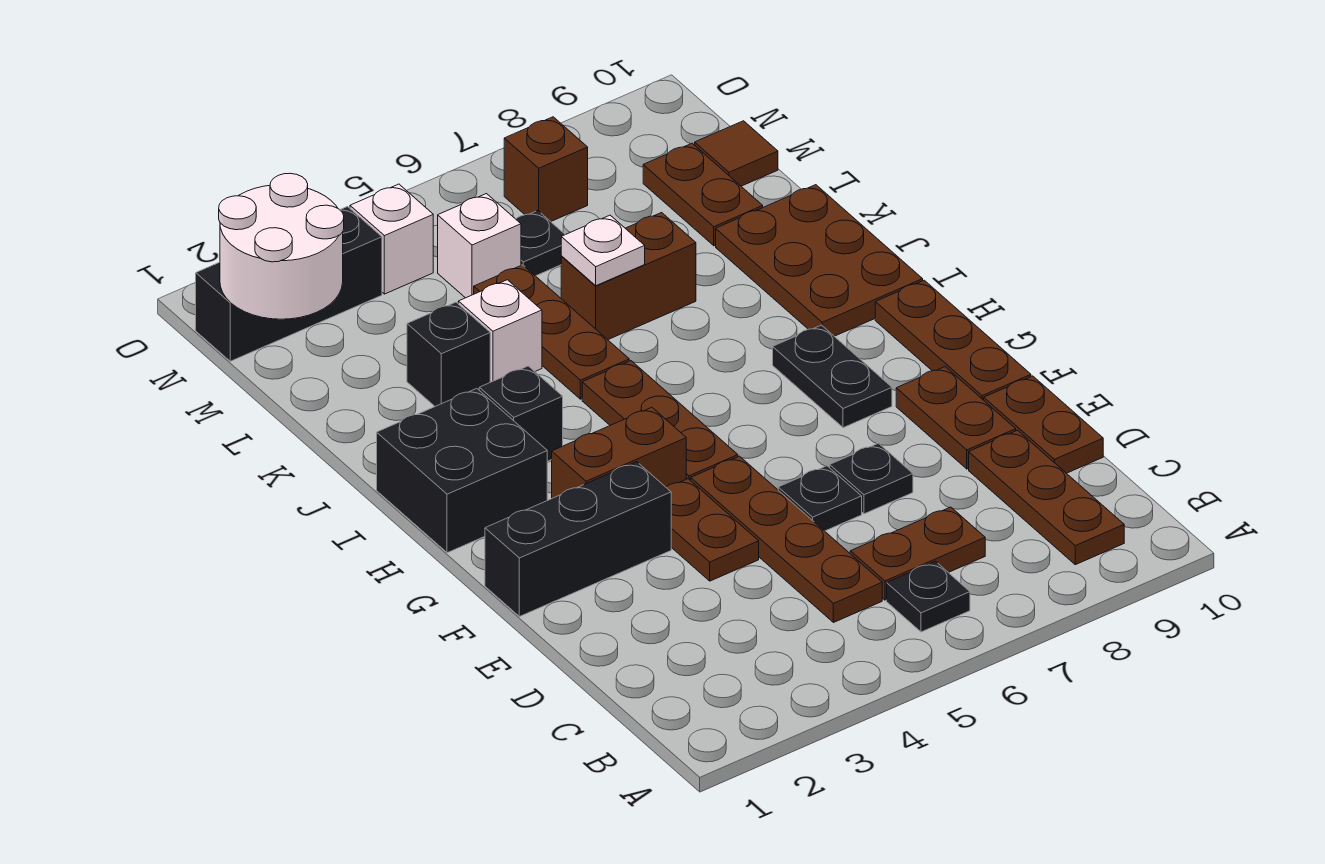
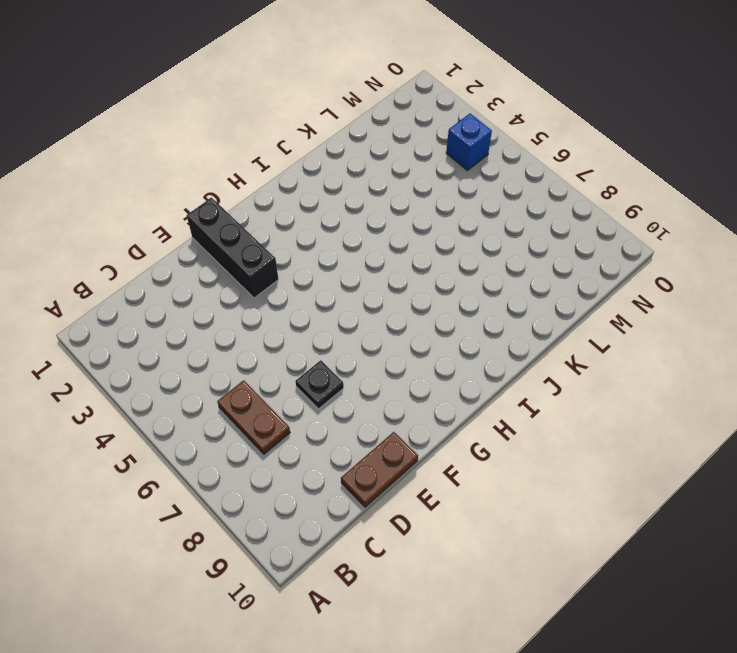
blue 1x1 brick [446,114,492,170] -> white 1x1 brick [350,184,433,294]
none -> black 1x1 plate [887,561,970,632]
none -> brown 1x3 plate [969,430,1124,565]
none -> brown 1x4 plate [691,456,882,623]
none -> brown 1x2 plate [666,479,759,581]

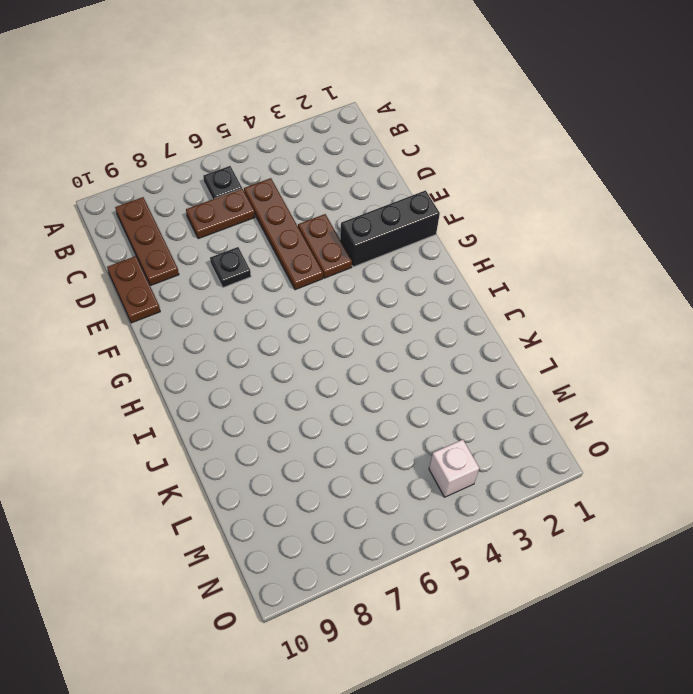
none -> black 1x1 plate [778,466,862,531]
none -> brown 1x2 plate [896,367,1016,469]
none -> brown 1x3 plate [875,280,1031,400]
none -> brown 1x2 brick [552,407,686,498]

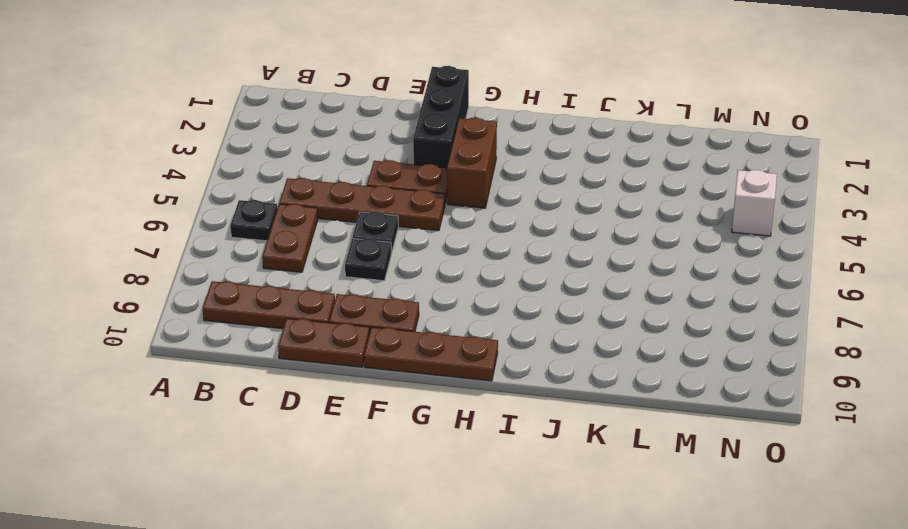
none -> brown 1x3 plate [582,361,738,481]
none -> black 1x2 plate [773,325,892,428]
none -> black 2x2 brick [377,388,547,553]
none -> black 1x1 brick [479,366,563,461]

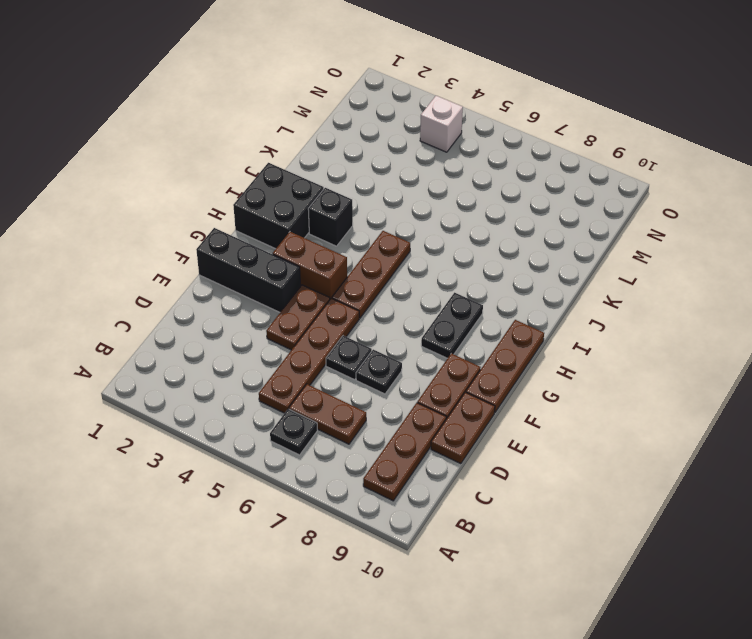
none -> brown 2x3 plate [716,185,923,336]
none -> brown 1x3 plate [474,265,629,399]
none -> black 1x1 brick [407,302,490,406]
none -> white 1x1 brick [458,280,542,382]

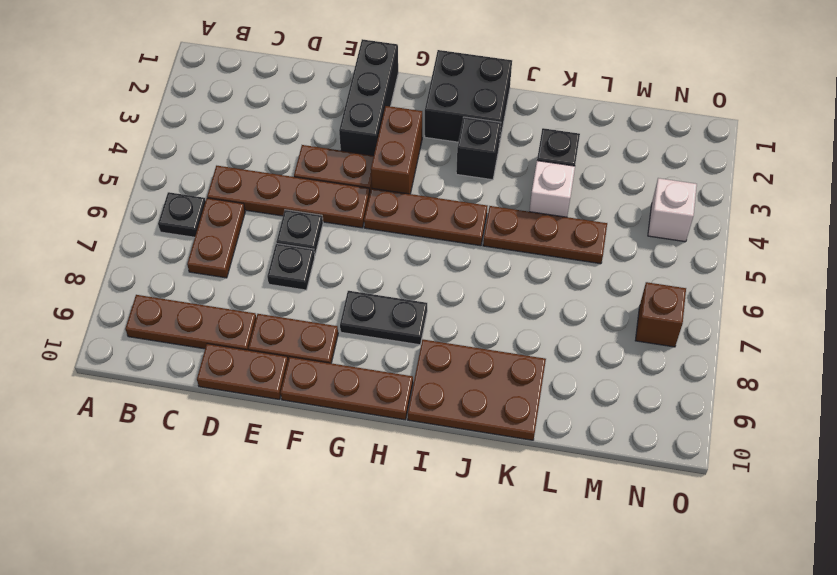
none -> brown 1x2 brick [561,213,696,340]
none -> brown 1x2 plate [643,143,763,246]
none -> white 1x1 brick [438,194,521,298]
none -> black 1x1 plate [516,211,565,276]

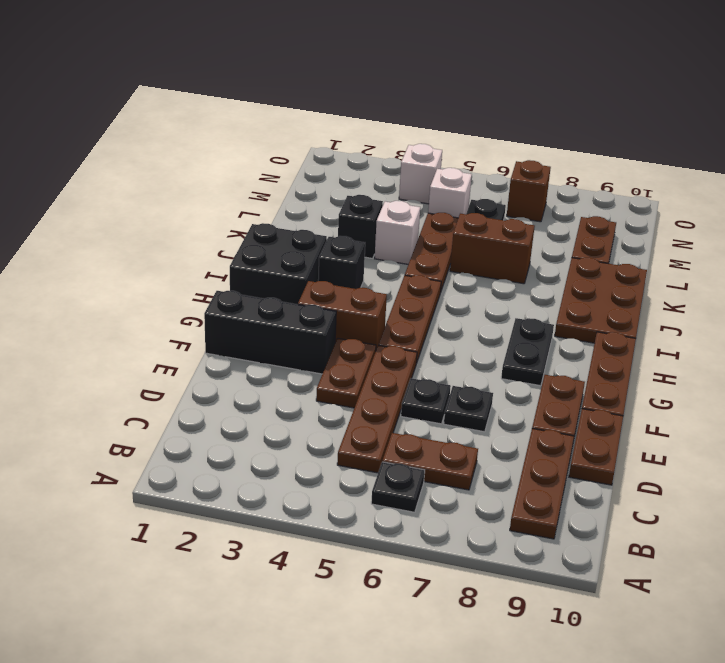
none -> brown 1x1 tile [695,121,778,186]
none -> black 1x3 brick [196,207,382,361]
none -> white 1x1 plate [561,215,645,286]
none -> white 2x2 round brick [219,173,344,319]

